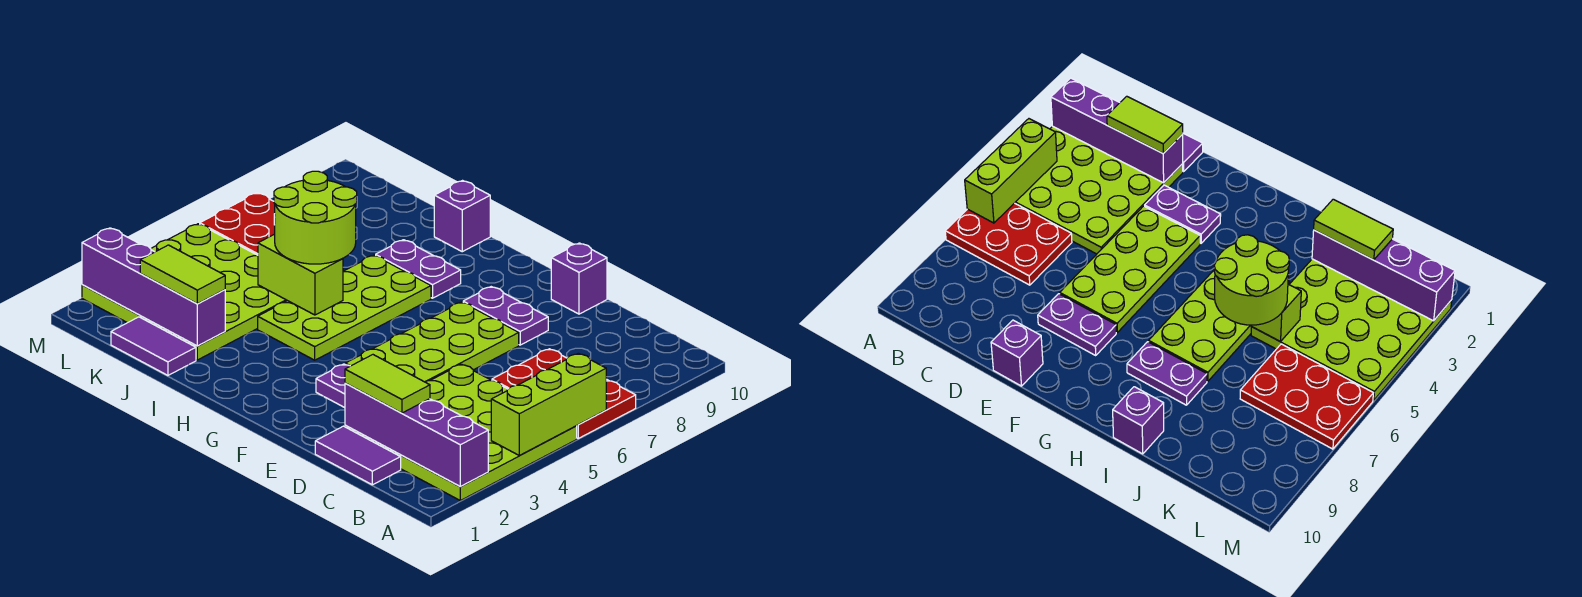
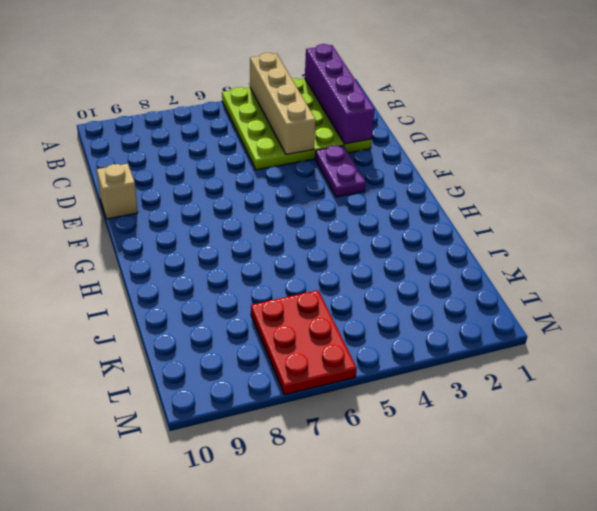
tan 1x4 brick [250,53,316,155] -> lime 1x3 brick [491,353,606,456]
tan 1x1 brick [97,164,138,219] -> purple 1x1 brick [551,243,607,314]
none -> red 2x3 plate [492,349,636,438]
none -> purple 1x2 tile [315,426,401,485]
none -> lime 2x4 plate [345,302,519,382]

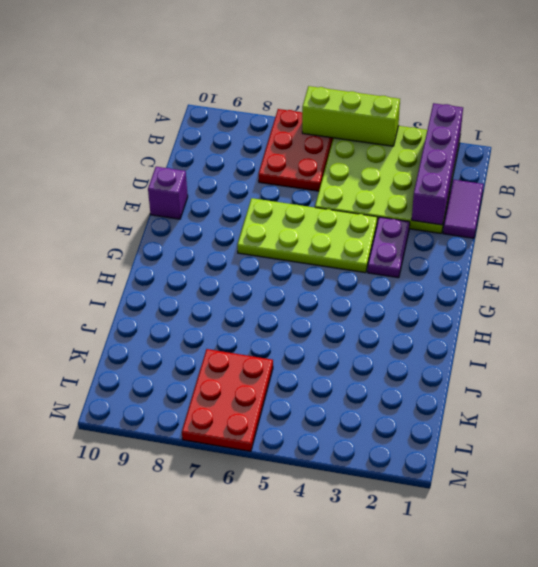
none -> purple 1x2 plate [463,287,548,345]
none -> lime 2x4 plate [258,255,431,360]
none -> purple 1x2 plate [376,240,461,298]

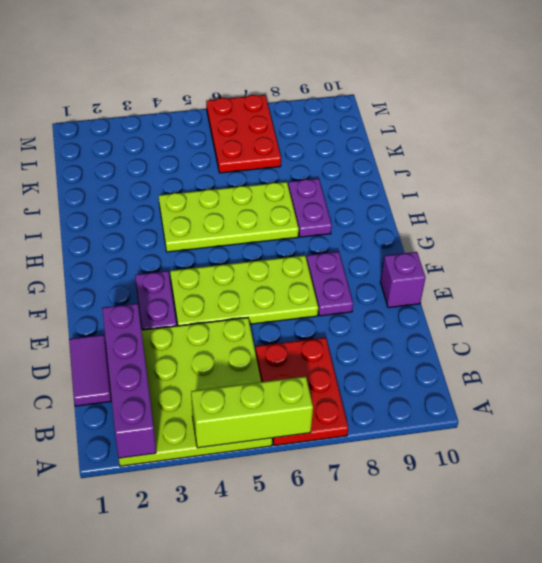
none -> purple 1x1 brick [434,181,490,252]
none -> purple 1x2 tile [111,317,196,375]
none -> lime 4x4 plate [82,224,287,360]

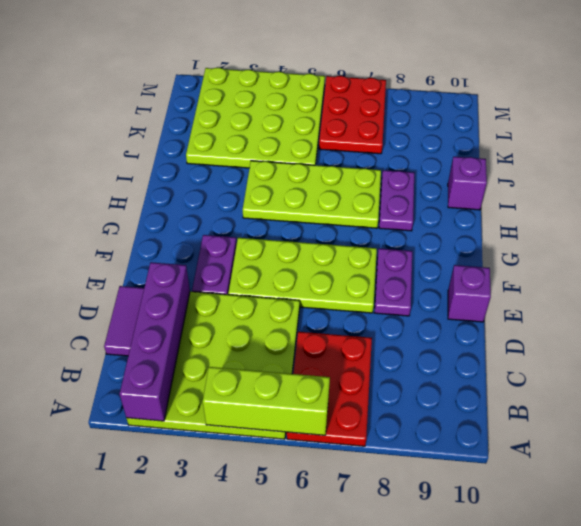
none -> purple 1x2 tile [111,317,196,375]
none -> lime 1x2 brick [258,234,343,315]
none -> purple 1x4 brick [82,228,225,346]

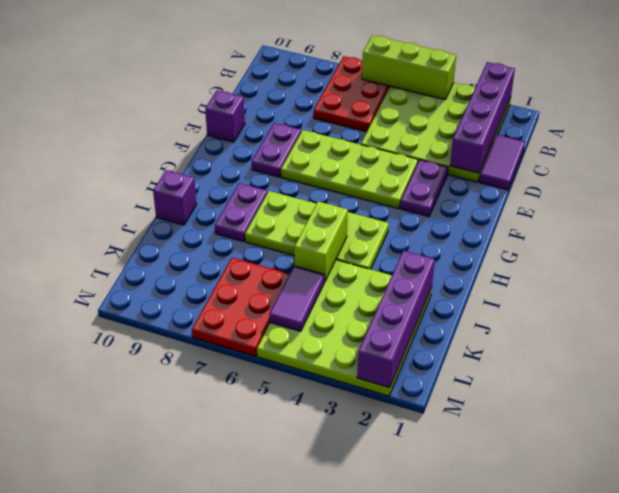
purple 1x2 tile [270,266,324,331] -> purple 1x2 tile moved to [111,317,196,375]
none -> lime 1x2 tile [345,355,430,413]
none -> lime 2x2 round brick [274,171,357,264]
none -> lime 1x2 tile [140,245,225,304]

